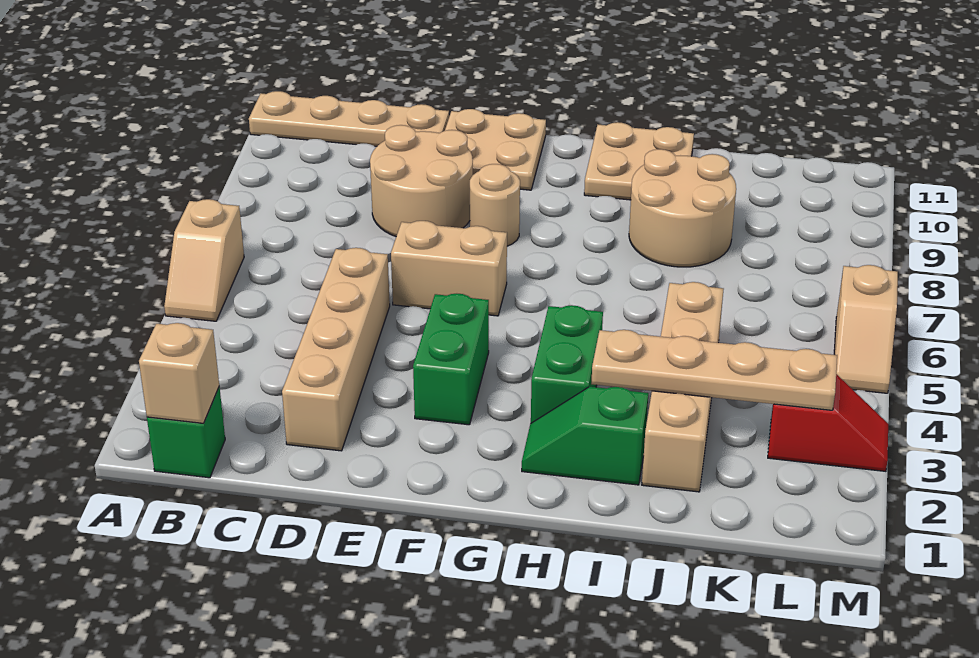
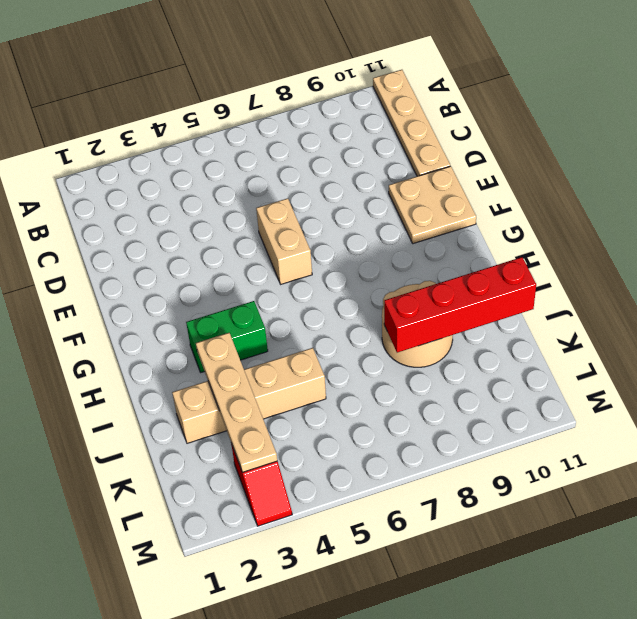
red 1x4 brick [384,257,536,353] -> none
none -> tan 1x2 slope [164,199,244,321]
none -> green 1x1 brick [147,387,225,478]
none -> tan 1x4 brick [282,248,390,451]

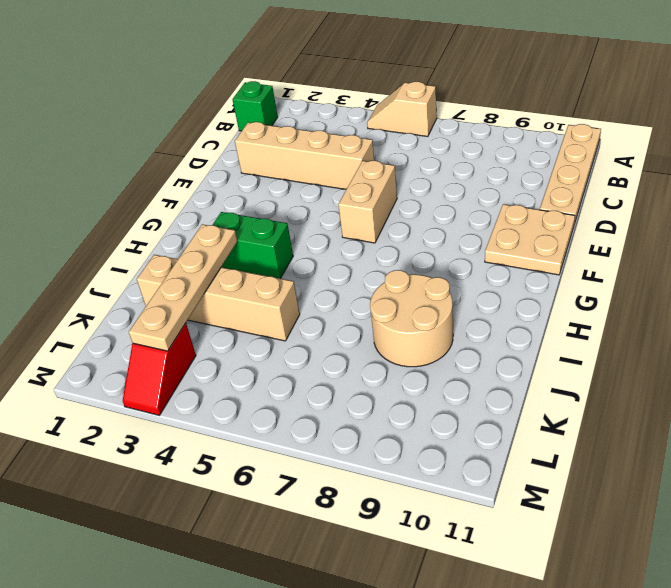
none -> tan 2x2 round brick [370,125,473,236]
none -> green 1x2 brick [413,294,489,425]
none -> tan 1x1 round brick [470,164,520,246]

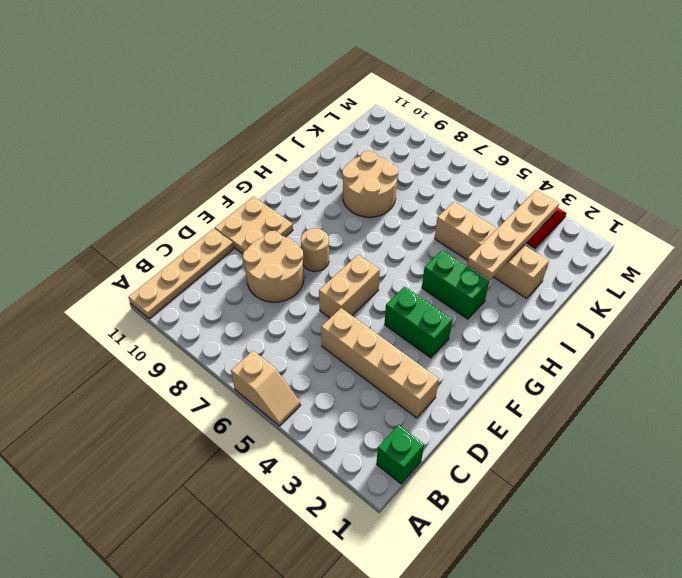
none -> green 1x2 slope [522,387,648,485]
none -> tan 2x2 plate [584,122,694,200]
none -> tan 1x2 slope [834,265,898,393]

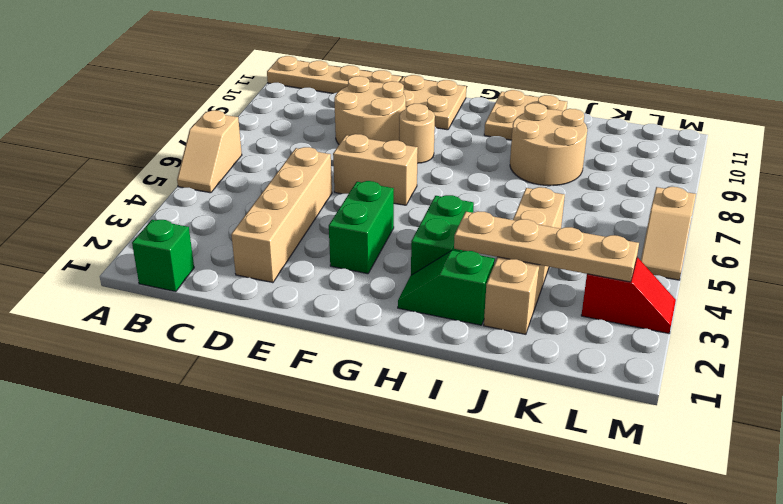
none -> tan 1x1 brick [139,323,219,423]

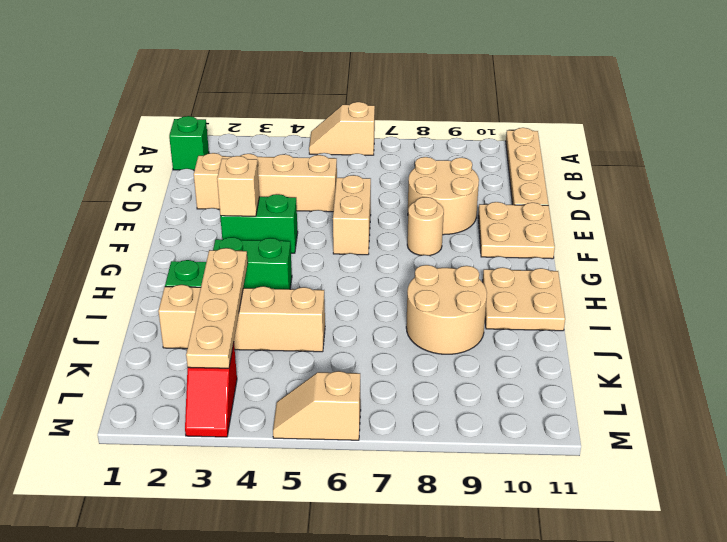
tan 1x1 brick [217,156,260,216] -> tan 1x1 brick moved to [139,323,219,423]

